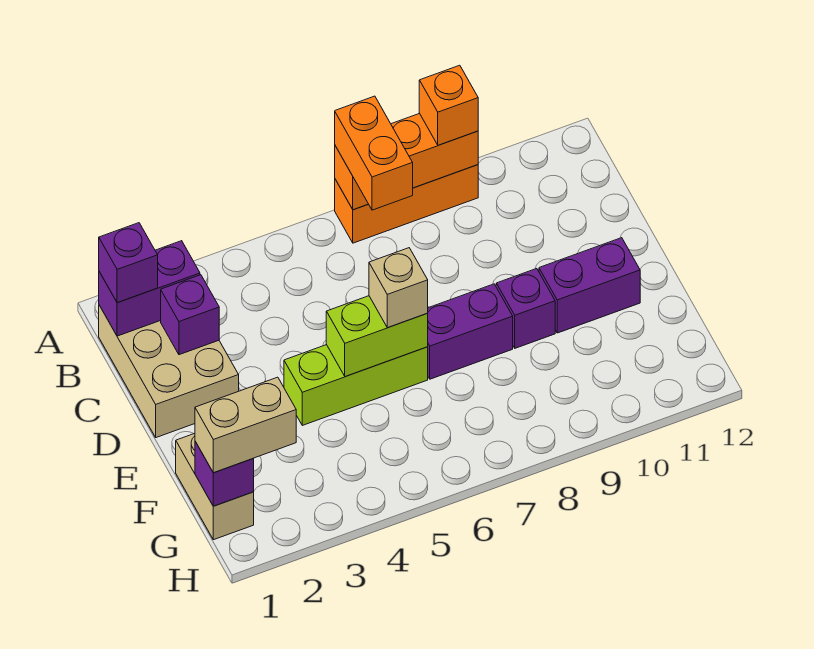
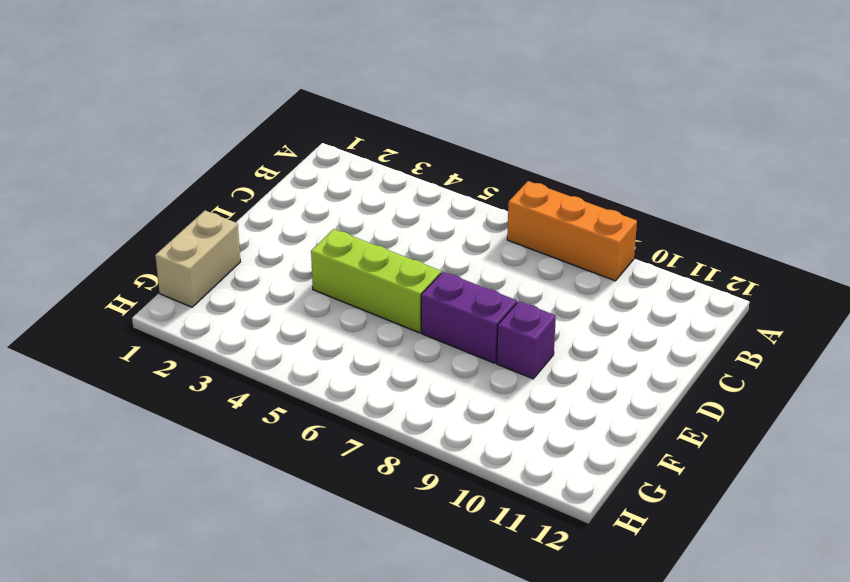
none -> tan 2x3 brick [99,305,239,438]
none -> purple 1x2 brick [539,238,640,333]
none -> orange 1x3 brick [335,113,478,210]

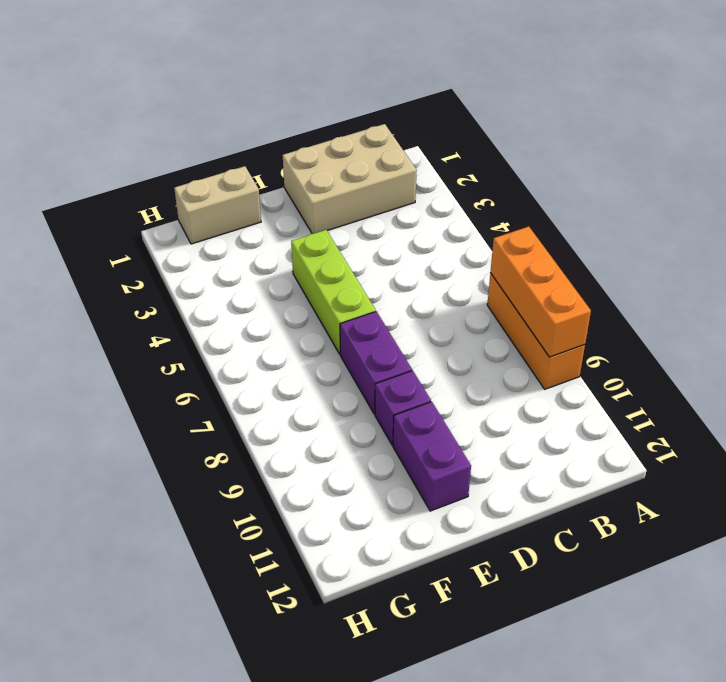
none -> purple 1x2 brick [99,241,200,336]
none -> purple 1x1 brick [161,275,219,355]
none -> lime 1x2 brick [326,296,428,377]

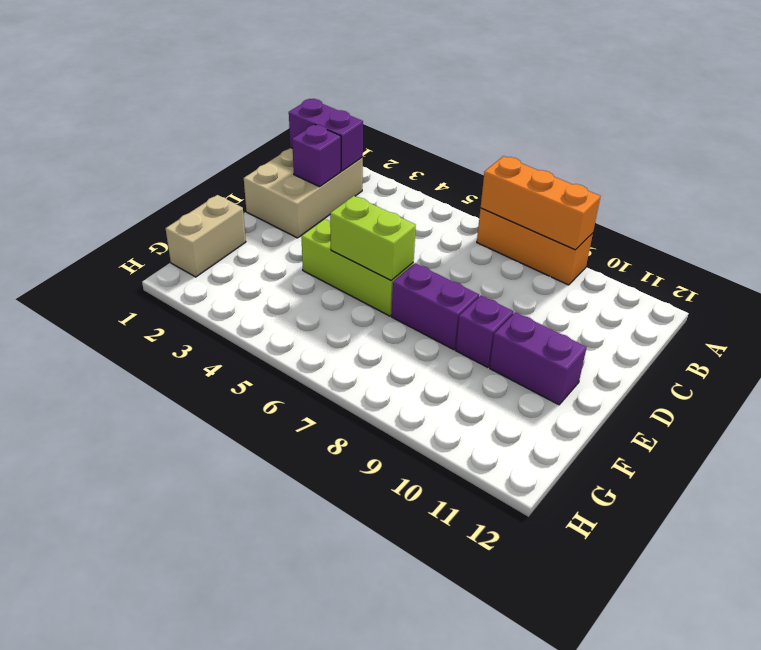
none -> purple 1x1 brick [195,442,254,506]
none -> orange 1x2 brick [335,96,413,210]
none -> orange 1x1 brick [419,65,478,145]

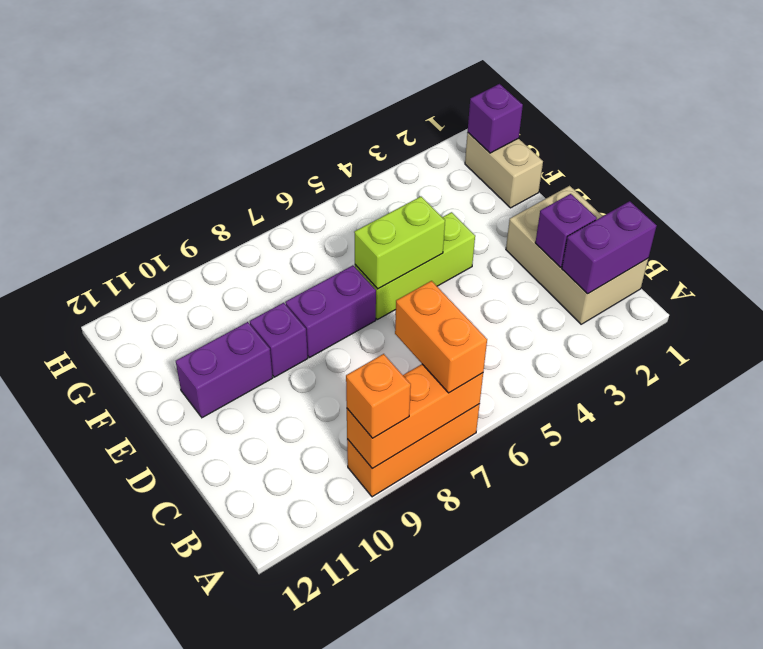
none -> purple 1x1 brick [99,223,158,303]
none -> tan 1x1 brick [369,248,428,328]
none -> tan 1x2 brick [195,377,296,473]

